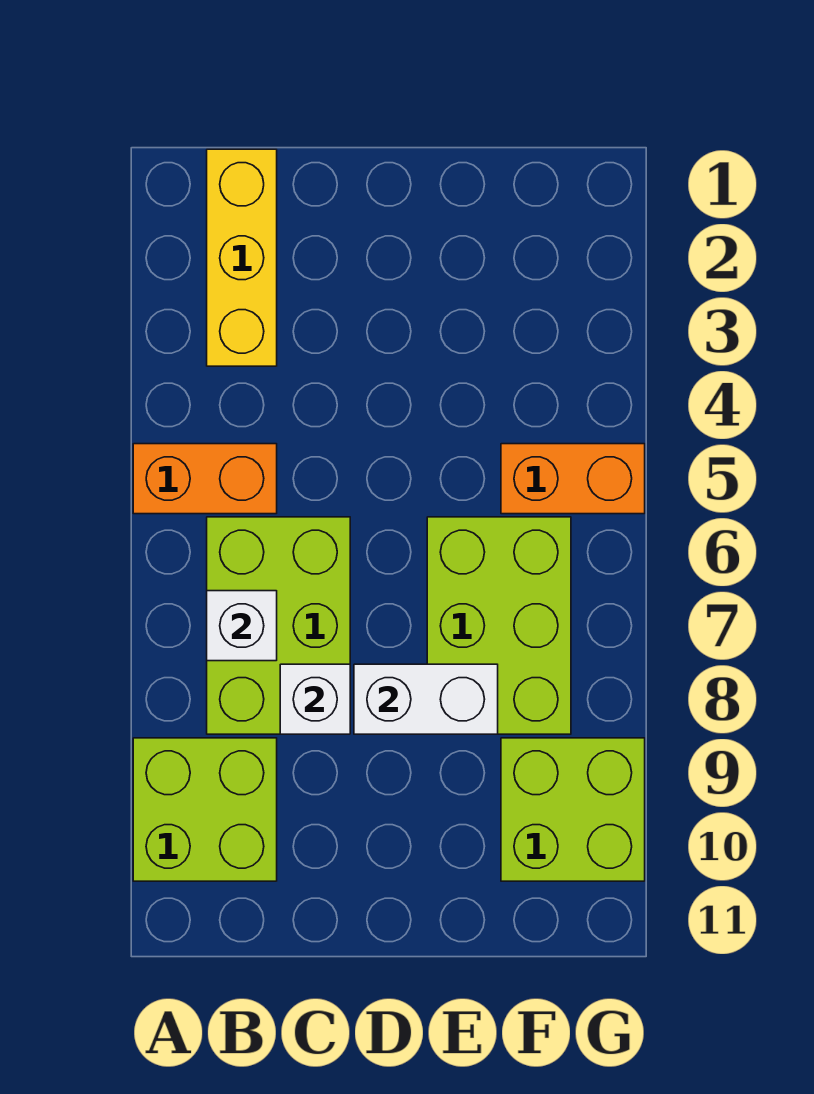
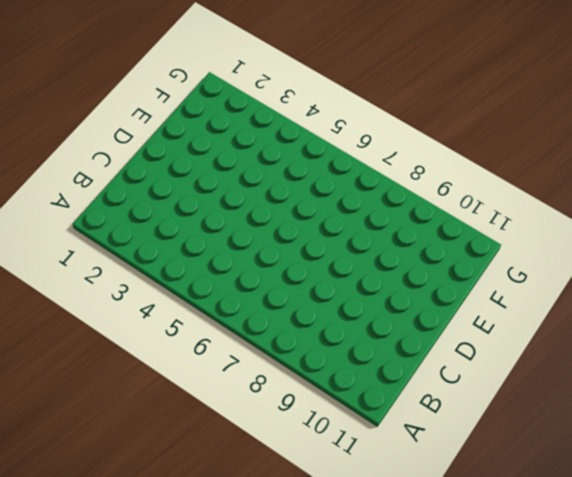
none -> orange 1x2 brick [133,444,277,514]
none -> lime 2x2 brick [133,738,277,881]

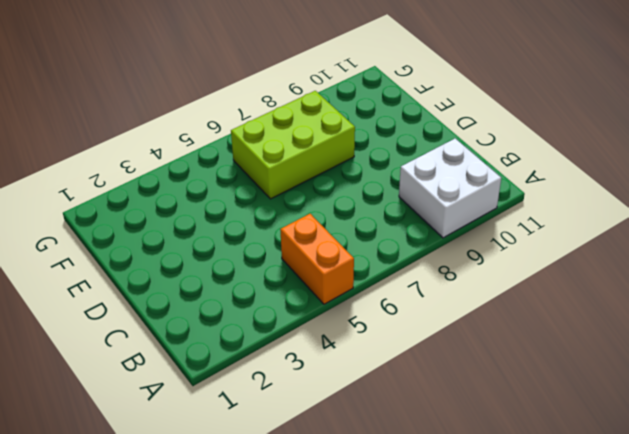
white 2x2 brick [399,139,501,238] -> lime 2x2 brick [133,738,277,881]
none -> yellow 1x3 brick [207,149,277,366]
none -> lime 2x3 brick [207,517,350,734]

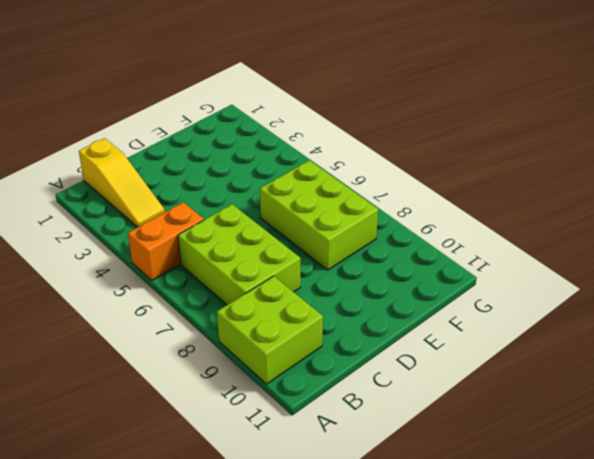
yellow 1x3 slope [79,138,165,227] -> yellow 1x3 brick [207,149,277,366]
none -> orange 1x2 brick [501,444,645,514]
none -> lime 2x2 brick [501,738,645,881]

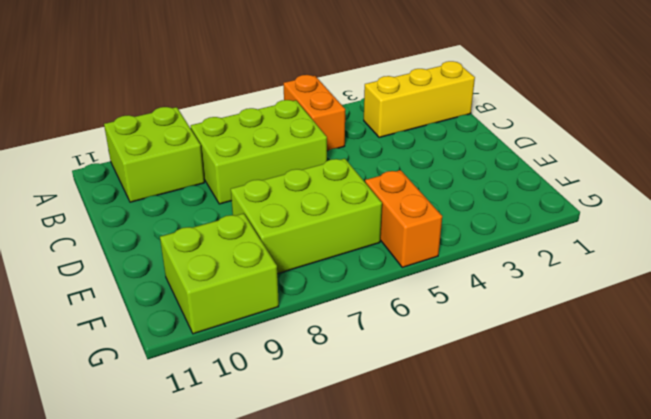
none -> white 1x1 brick [207,591,277,661]
none -> white 1x1 brick [280,664,350,734]

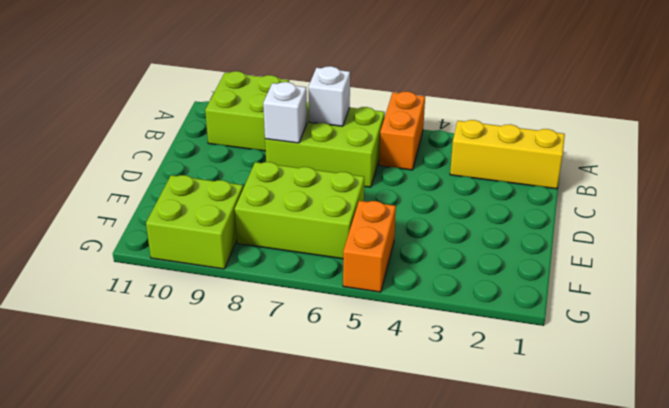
none -> white 1x2 brick [354,664,498,734]

